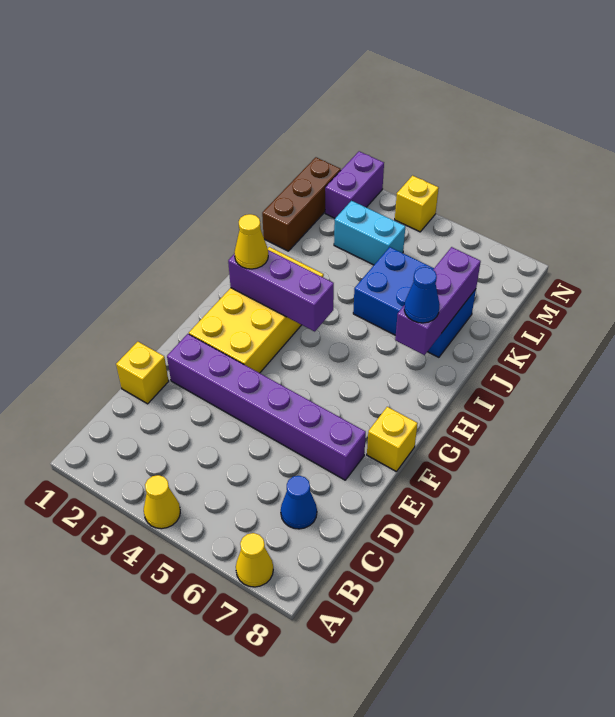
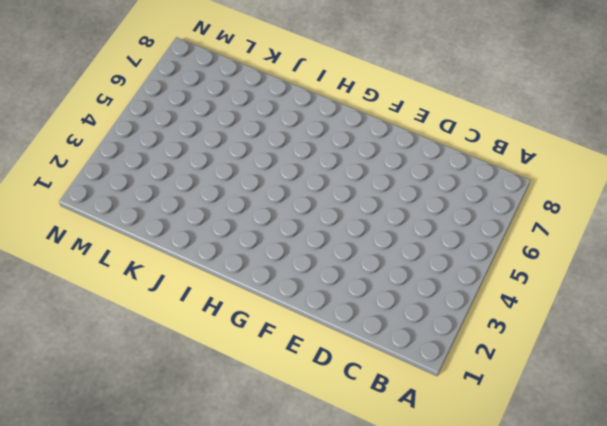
none -> yellow 1x1 cone [144,475,180,529]
none -> yellow 1x1 cone [236,533,273,587]
none -> blue 1x1 cone [281,476,317,529]

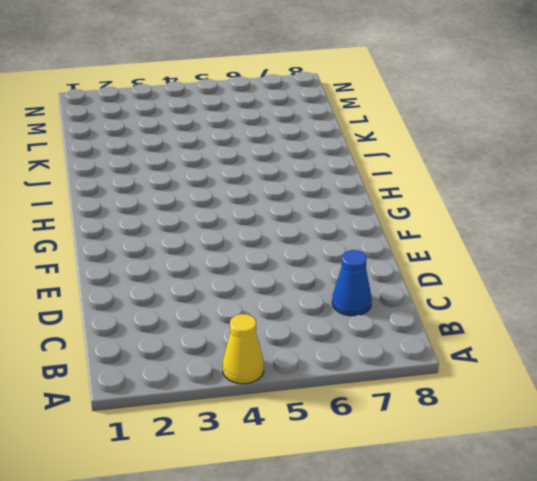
none -> yellow 1x1 cone [236,533,273,587]
none -> yellow 1x1 brick [116,342,169,404]
none -> purple 1x6 brick [167,334,366,480]

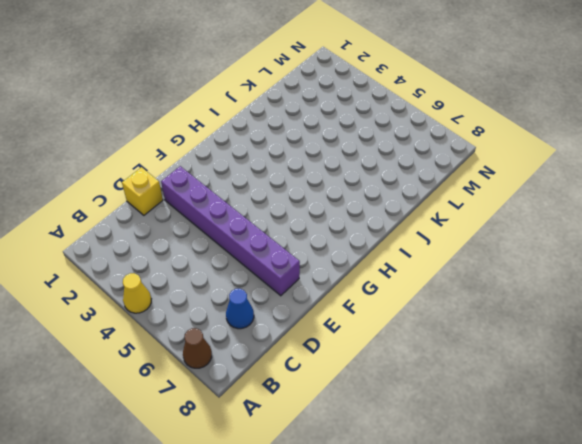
brown 1x1 cone [183,328,212,368] -> yellow 1x1 cone [236,533,273,587]
none -> yellow 2x4 brick [189,247,324,373]
none -> yellow 1x1 brick [367,407,418,472]
none -> blue 2x3 brick [353,247,476,357]

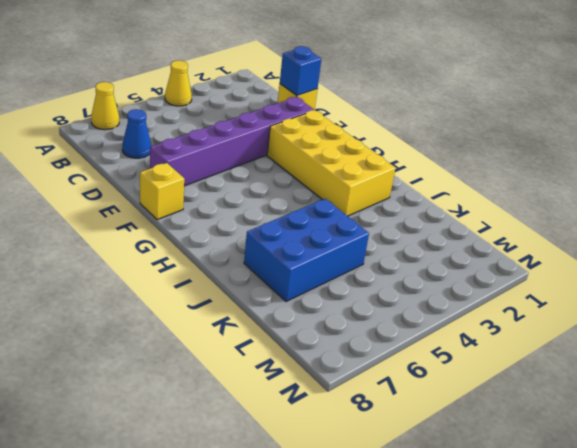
blue 1x1 brick [280,46,321,95] -> none
none -> brown 1x3 brick [262,157,341,251]
none -> cyan 1x2 brick [334,201,405,265]
none -> purple 1x2 brick [325,151,384,218]

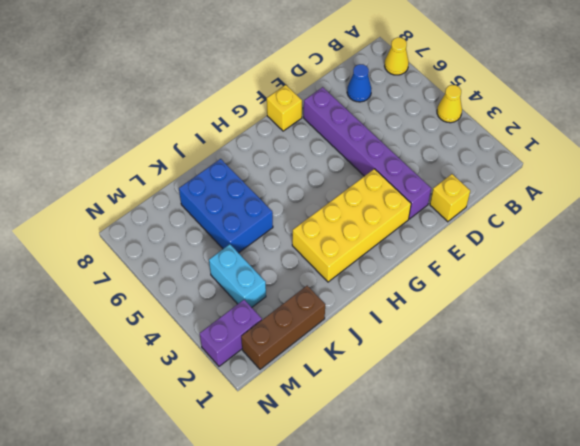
none -> yellow 1x1 brick [395,176,439,232]
none -> purple 1x3 brick [228,250,334,331]
none -> purple 1x3 brick [395,247,481,355]

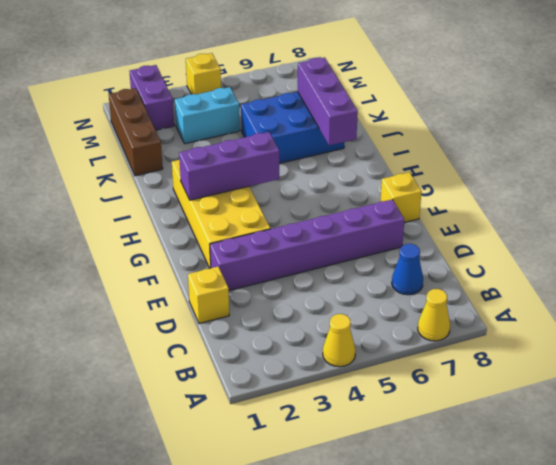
none -> yellow 1x1 cone [234,214,268,269]
none -> blue 1x1 cone [404,267,440,323]

